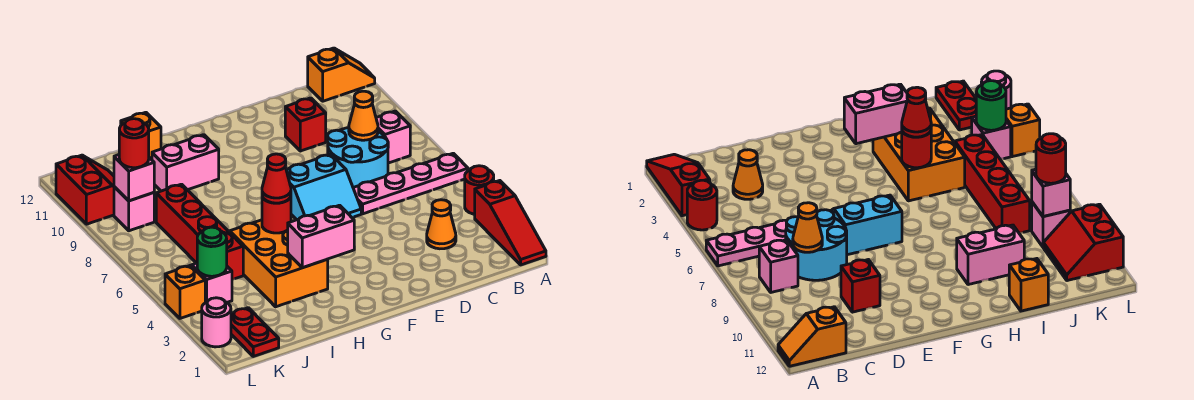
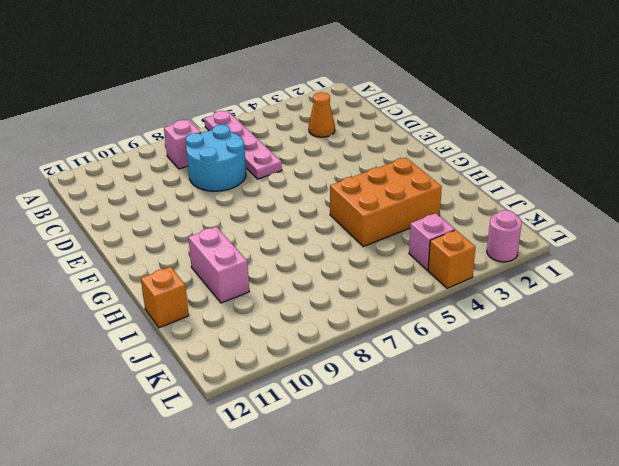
none -> red 1x3 slope [475,181,546,265]
none -> red 1x1 round brick [465,166,494,214]
none -> orange 1x2 slope [308,48,375,101]

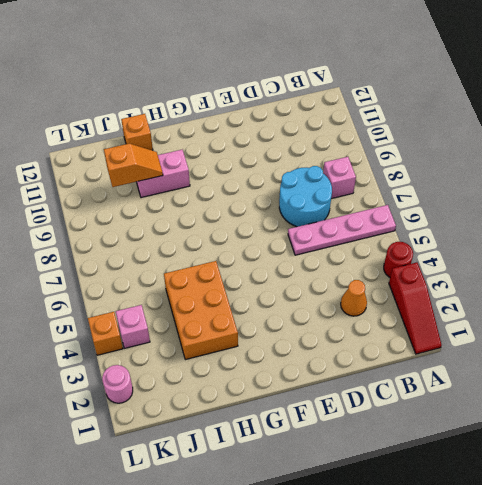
orange 1x2 slope [104,144,163,187] -> orange 1x2 slope moved to [308,48,375,101]
none -> red 1x1 brick [285,98,326,151]
none -> cyan 2x2 slope [286,154,361,220]
none -> red 1x4 brick [156,184,243,280]

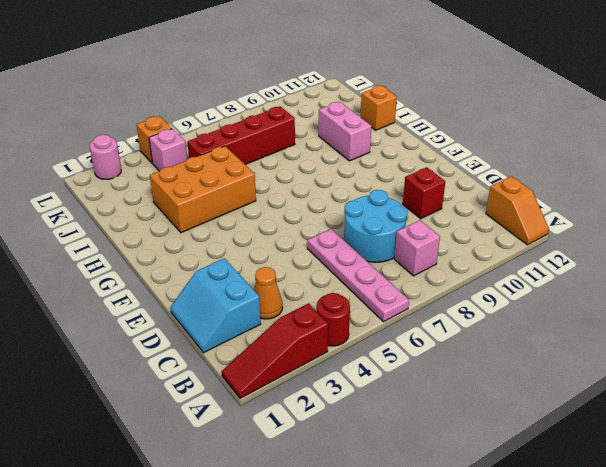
cyan 2x2 slope [171,258,261,353] -> cyan 2x2 slope moved to [286,154,361,220]
none -> red 1x2 plate [231,308,279,356]
none -> pink 1x1 brick [114,187,154,231]
none -> red 2x2 slope [56,155,114,224]

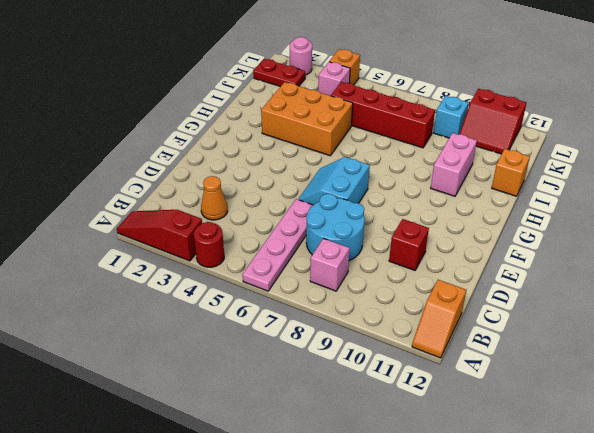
cyan 1x1 brick [434,96,469,138] -> pink 1x1 brick [114,187,154,231]
none -> orange 1x1 cone [349,91,378,140]
none -> pink 1x2 brick [287,205,354,268]
none -> red 1x1 round brick [262,197,291,233]

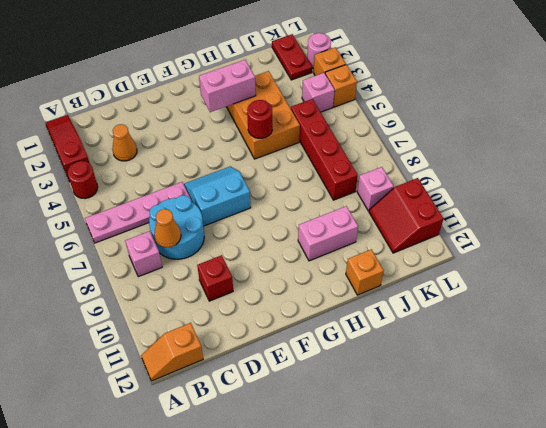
orange 1x1 brick [314,47,346,76] -> none
none -> green 1x1 round brick [197,227,227,276]
none -> pink 1x1 brick [114,155,154,201]
none -> red 1x1 cone [262,154,291,203]

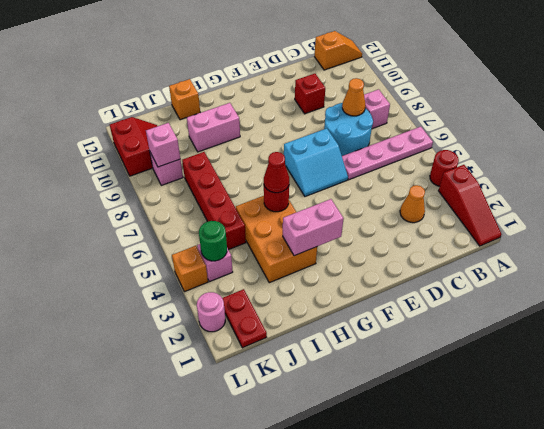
none -> red 1x1 round brick [119,119,149,168]

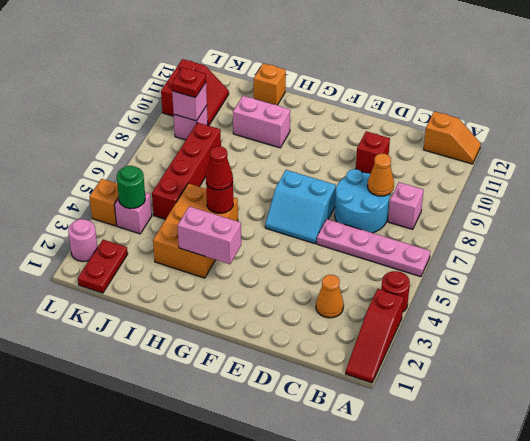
red 1x1 plate [172,67,206,98] -> red 1x1 round brick [119,119,149,168]

